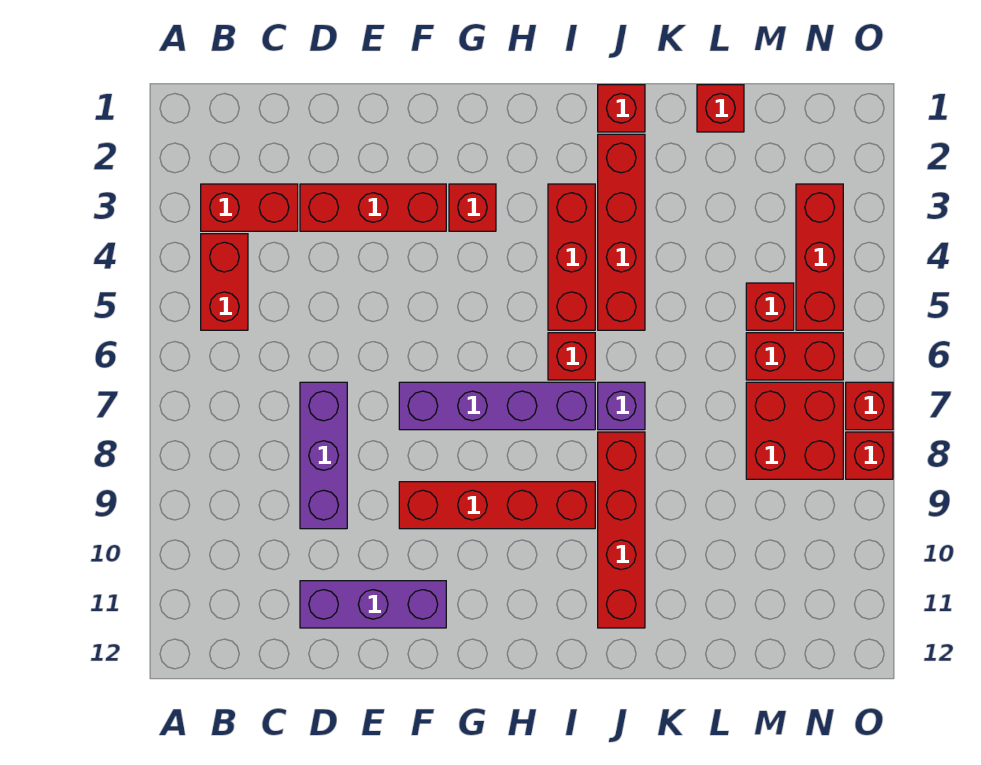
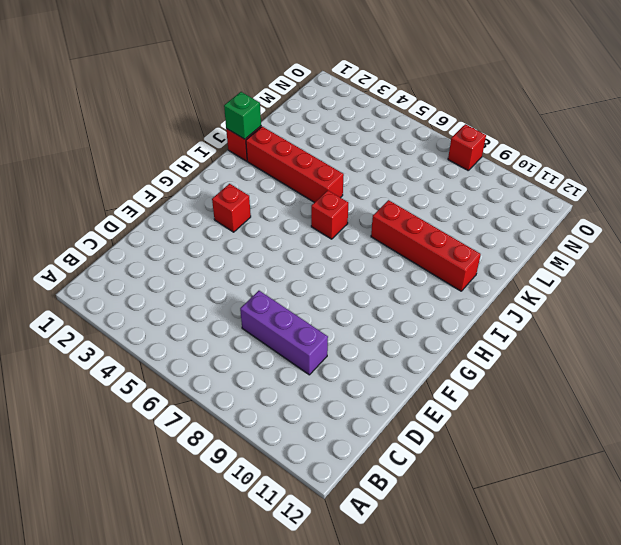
green 1x1 brick [224,92,261,139] -> none
none -> red 1x2 brick [201,184,298,231]
none -> red 1x2 brick [201,234,248,330]
none -> red 1x3 brick [300,184,446,231]

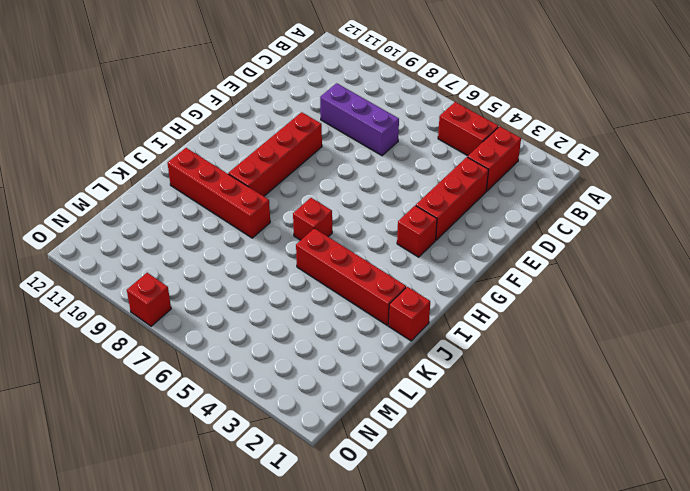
none -> purple 1x3 brick [300,581,446,628]
none -> purple 1x4 brick [399,382,595,430]
none -> red 1x3 brick [548,184,595,330]

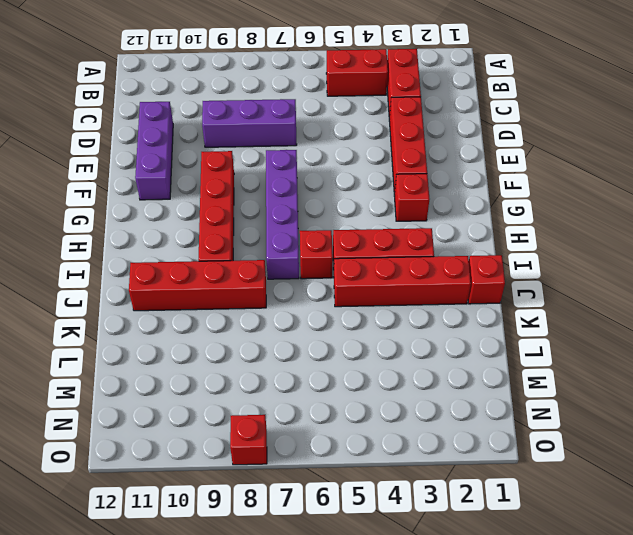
none -> purple 1x1 brick [598,382,645,430]
none -> red 1x1 brick [697,85,744,132]
none -> red 1x1 brick [746,283,794,330]

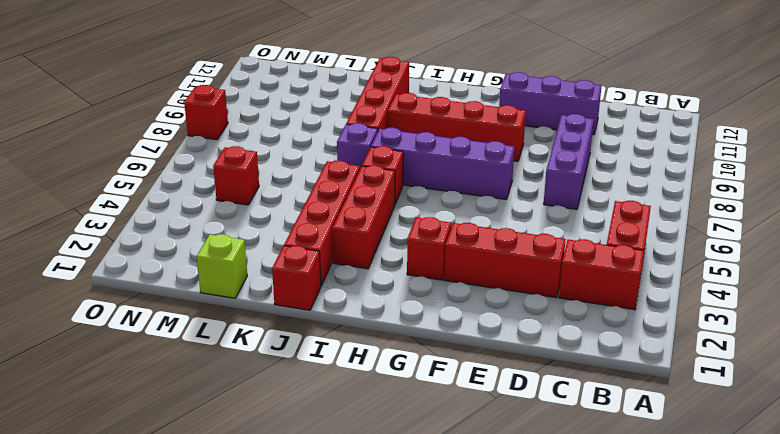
lime 1x1 brick [197,234,247,298] -> red 1x1 brick [697,85,744,132]
none -> red 1x2 brick [746,333,843,380]
none -> red 2x2 brick [746,382,843,479]
none -> red 1x3 brick [796,184,843,330]

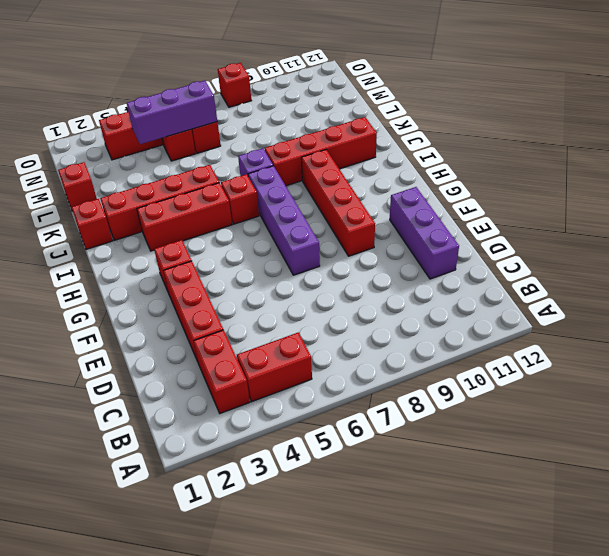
purple 1x3 brick [127,81,217,144] -> purple 1x3 brick moved to [300,382,347,529]
none -> red 2x2 brick [746,382,843,479]
none -> red 1x1 brick [846,382,893,430]

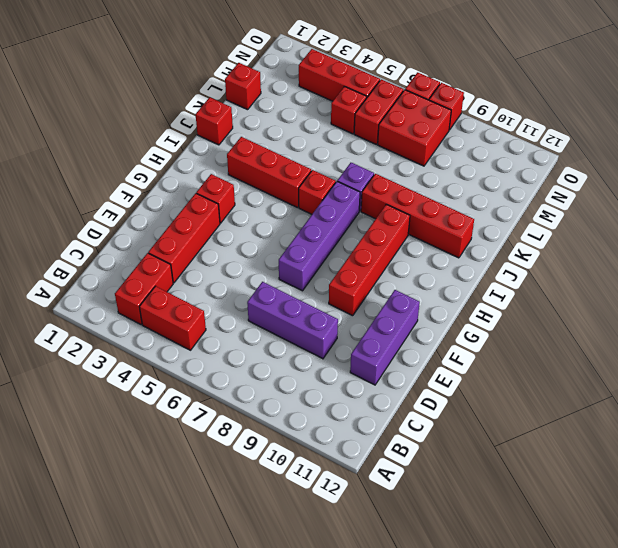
none -> red 1x4 brick [598,134,645,330]

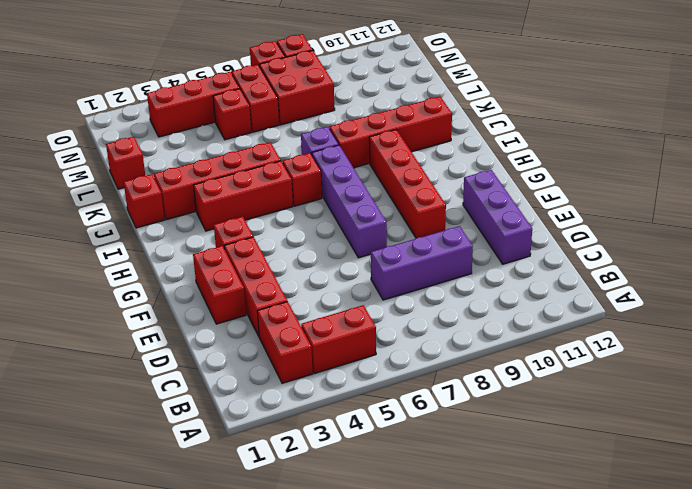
red 1x2 brick [193,246,246,324] -> none

